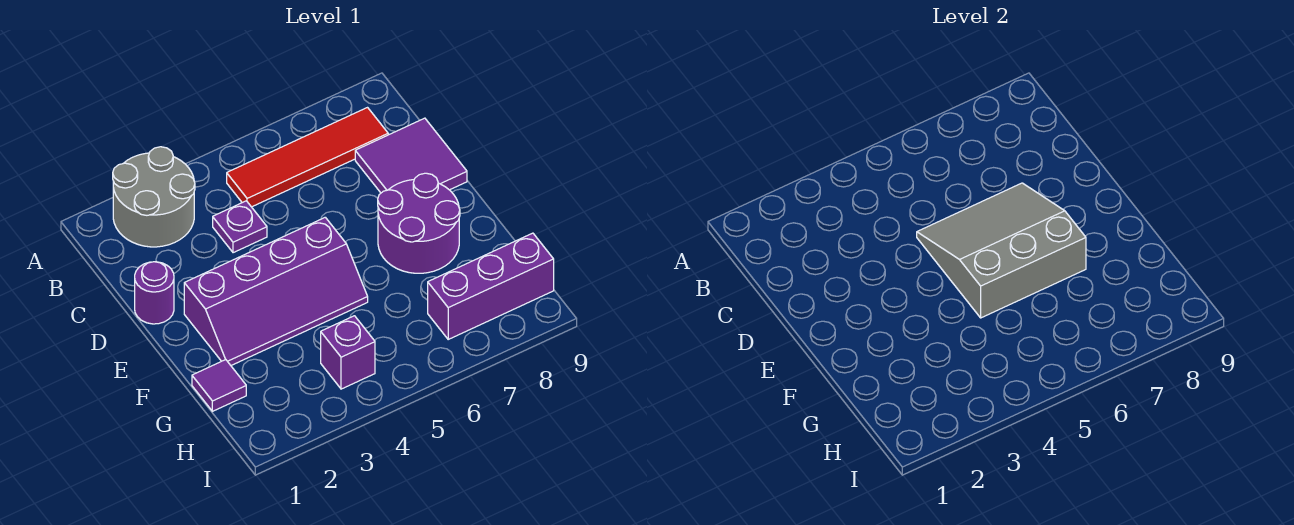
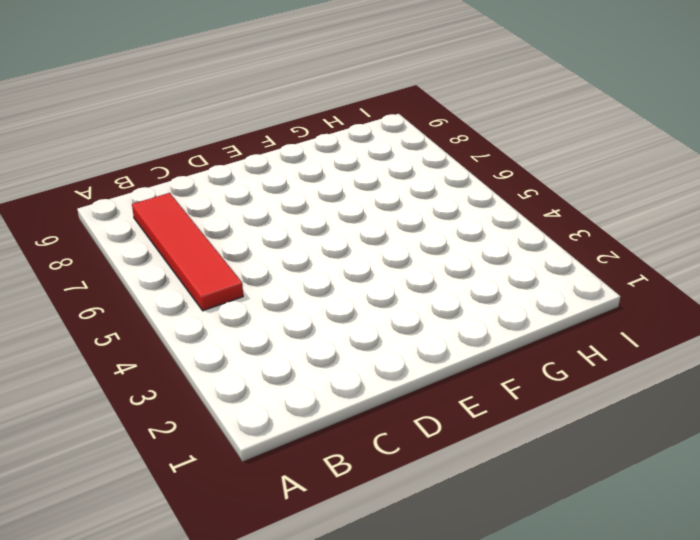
none -> grey 2x2 round brick [113,147,195,247]
none -> purple 1x1 plate [213,201,267,253]

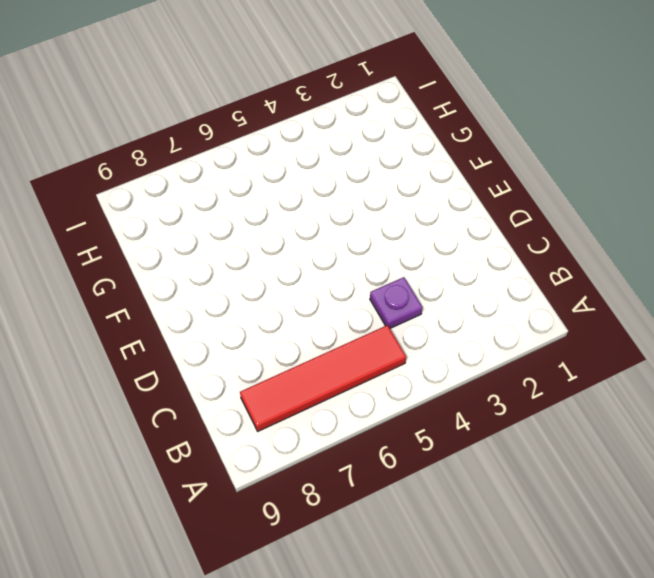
none -> grey 2x2 round brick [113,147,195,247]
none -> purple 2x2 tile [355,118,467,193]

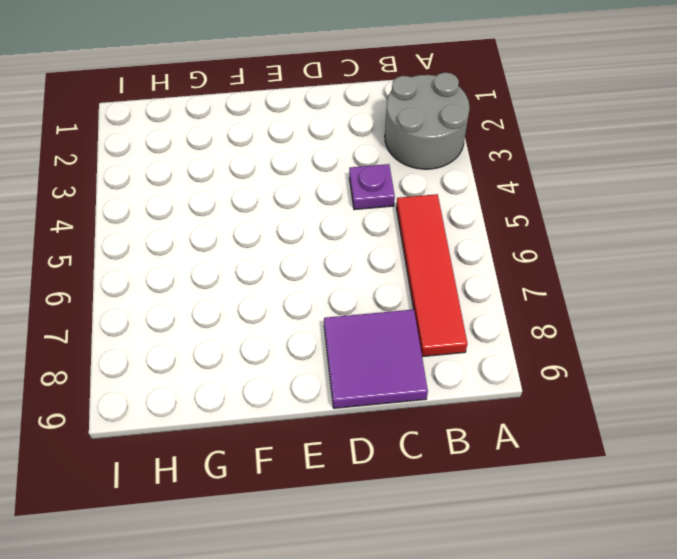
none -> purple 1x1 round brick [135,262,174,324]
none -> purple 2x4 slope [184,217,368,365]

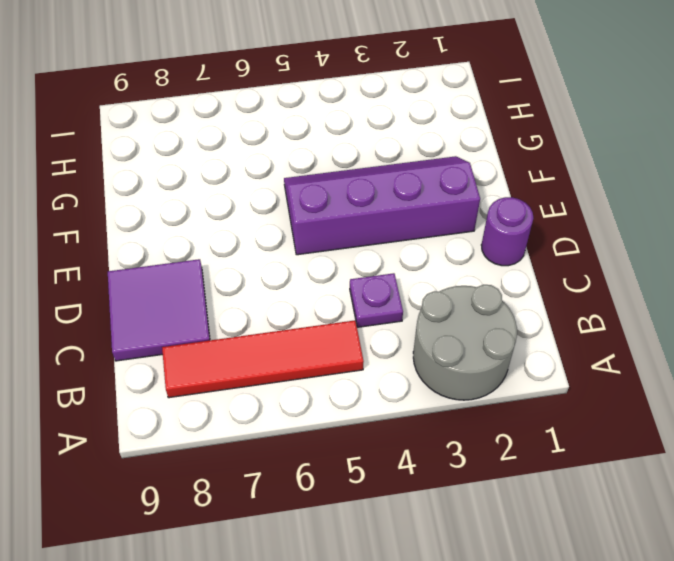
none -> purple 2x2 round brick [378,173,460,273]
none -> purple 1x1 tile [192,359,246,411]

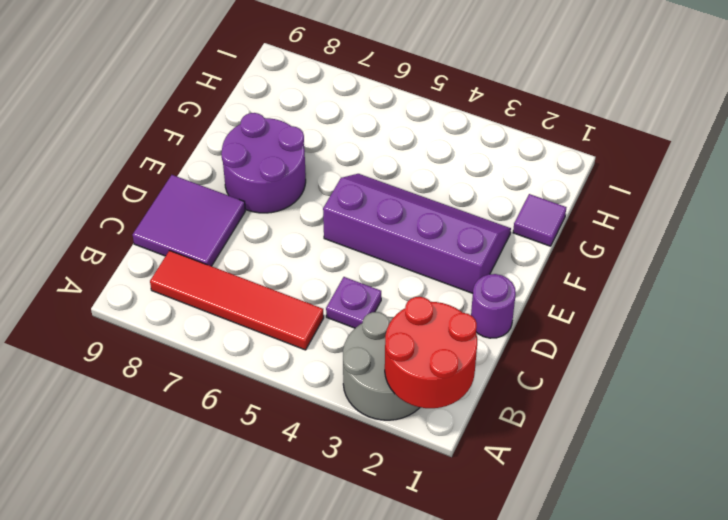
red 2x2 round brick [385,297,477,408] -> none
none -> purple 1x1 brick [321,316,375,389]
none -> purple 1x3 brick [428,233,554,339]

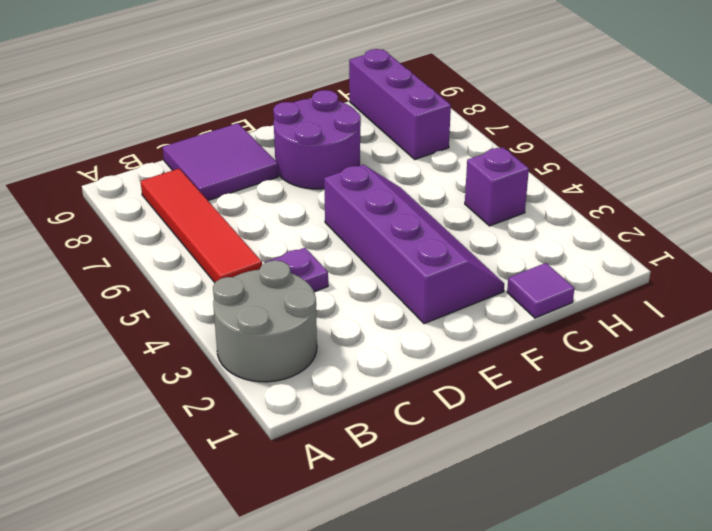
none -> purple 1x1 round brick [135,262,174,324]
none -> grey 3x3 slope [917,183,1086,318]

